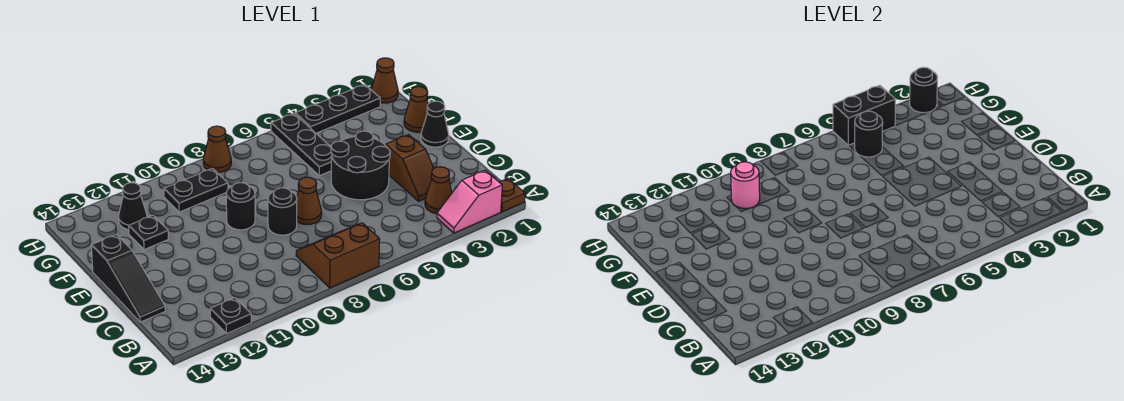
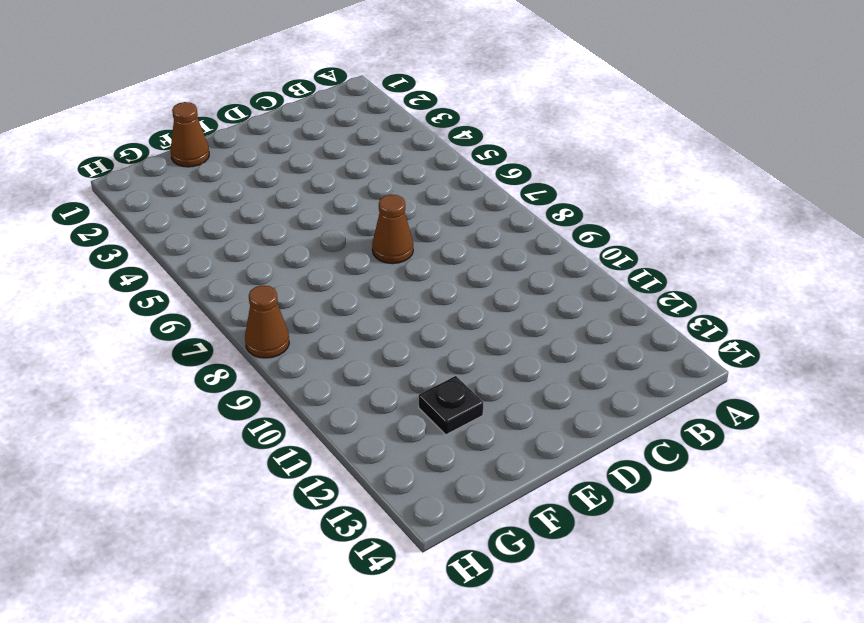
none -> brown 1x1 plate [500,178,525,212]
none -> pink 1x2 slope [437,170,502,233]
none -> brown 2x2 slope [296,223,380,288]

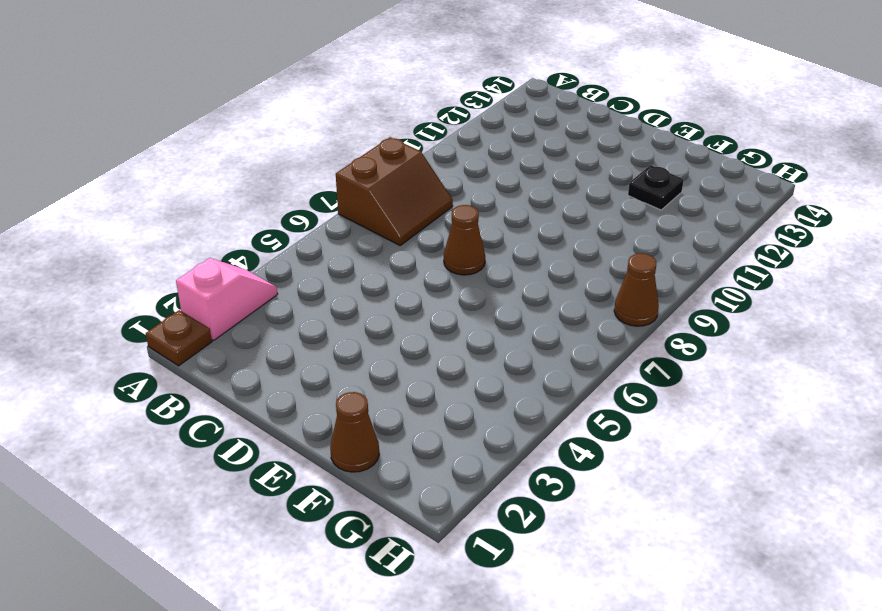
none -> black 1x1 plate [210,298,251,334]
none -> brown 1x1 cone [425,167,452,214]
none -> brown 1x2 slope [386,135,434,201]

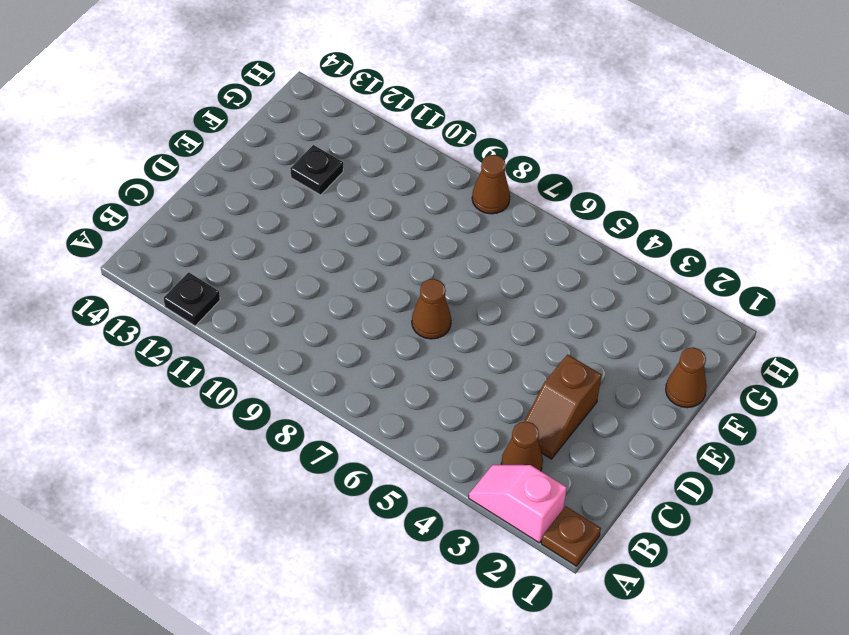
none -> brown 2x2 slope [296,223,380,288]
none -> black 1x3 slope [91,234,165,322]
none -> black 2x2 round brick [331,131,390,200]

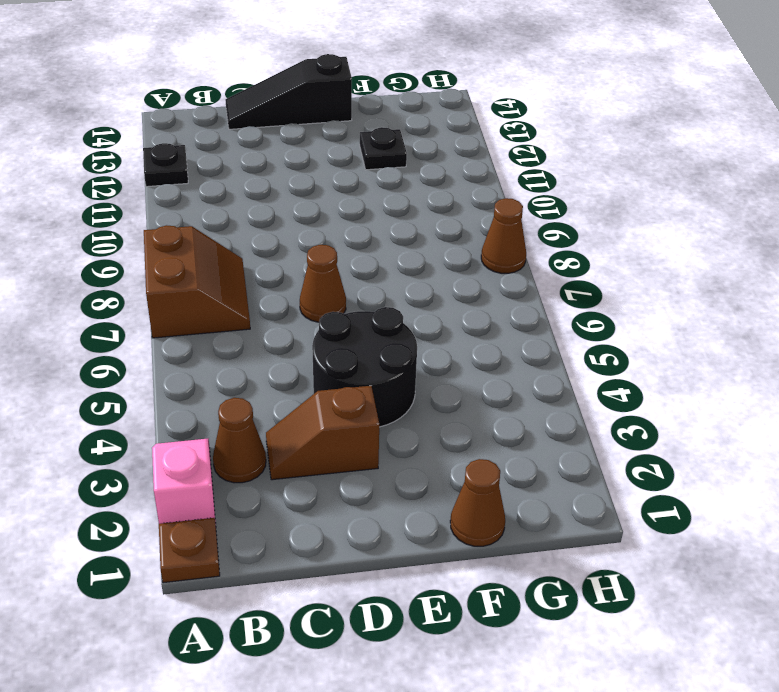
none -> black 1x1 round brick [268,188,297,235]
none -> black 1x1 cone [421,101,449,147]
none -> black 1x1 round brick [226,183,255,230]

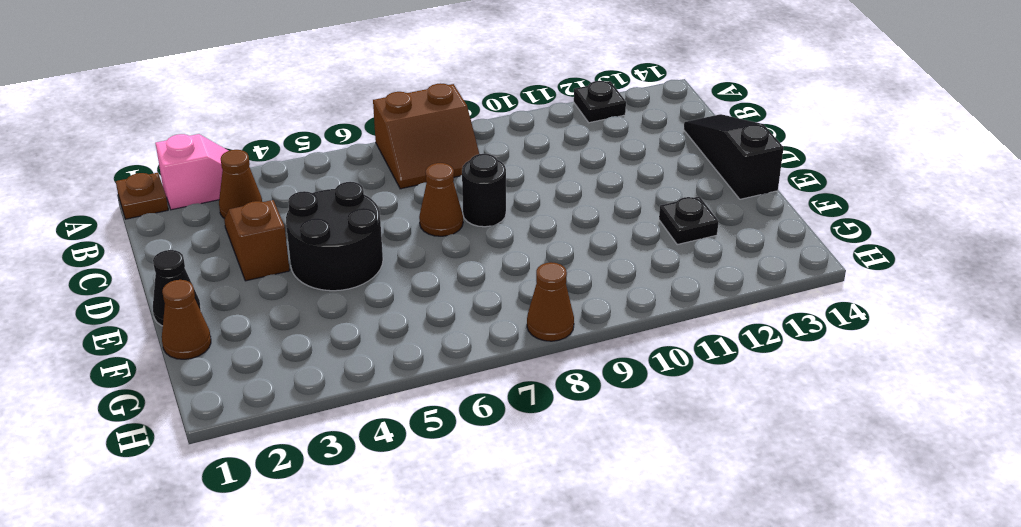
none -> black 1x1 round brick [226,183,255,230]
none -> black 1x3 plate [271,113,332,176]
none -> black 1x2 plate [164,168,228,212]

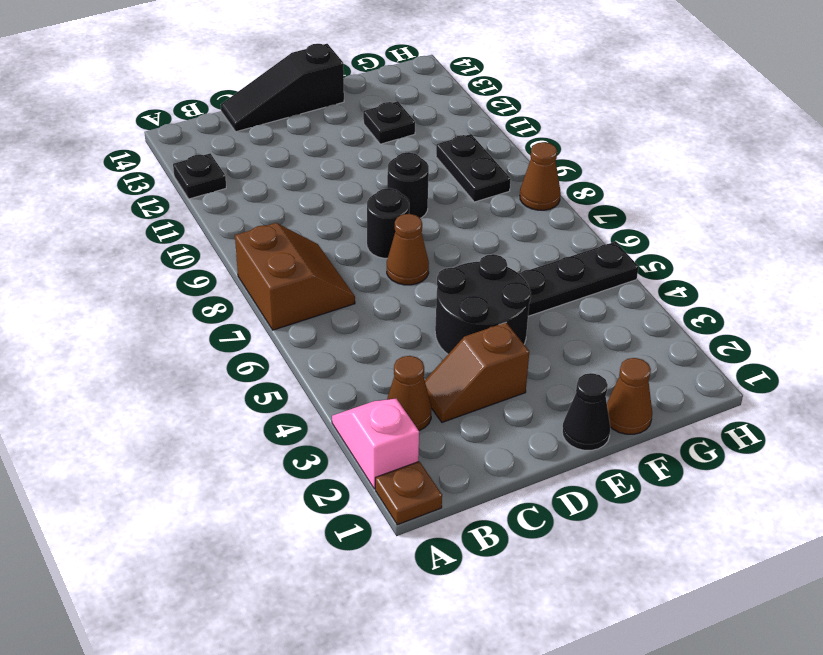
none -> black 1x1 cone [119,183,147,230]
none -> brown 1x1 cone [371,58,398,103]
none -> black 1x3 plate [295,84,380,133]

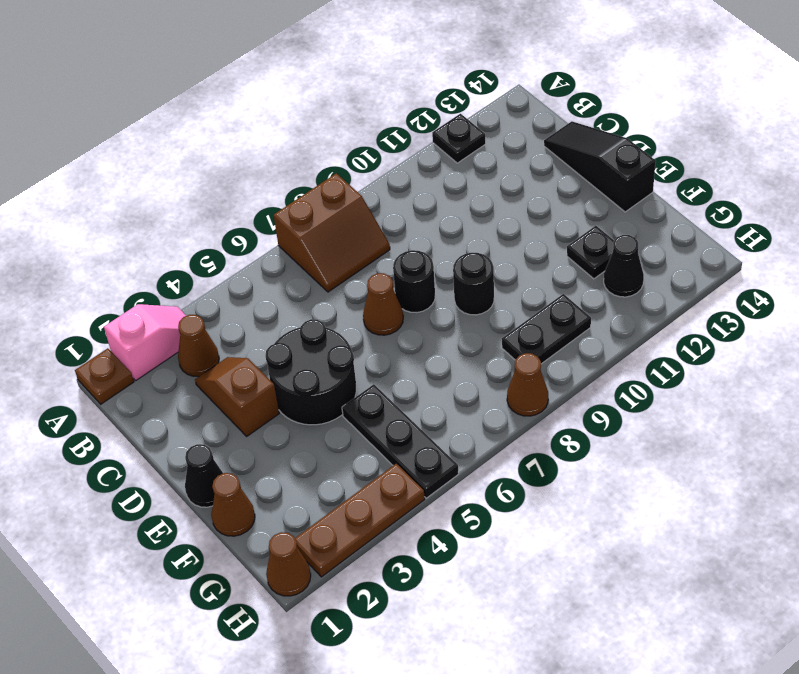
brown 1x3 plate [295,464,425,577] -> black 1x3 plate [295,84,380,133]
none -> black 1x1 round brick [855,111,883,157]
none -> pink 1x1 round brick [731,162,760,209]
none -> black 1x1 round brick [910,67,937,113]

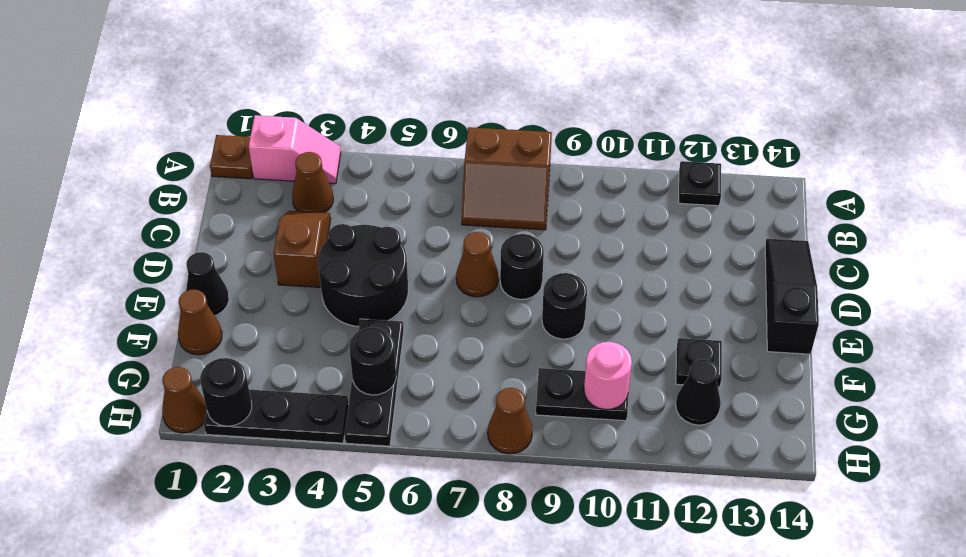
none -> black 1x2 brick [833,85,896,145]

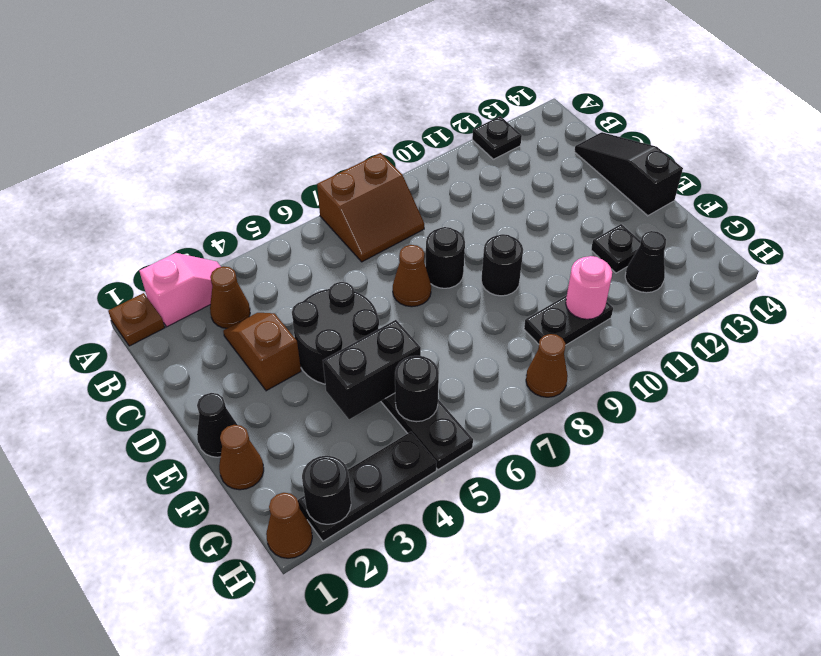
black 1x2 brick [323,320,421,419] -> black 1x2 brick moved to [833,85,896,145]

